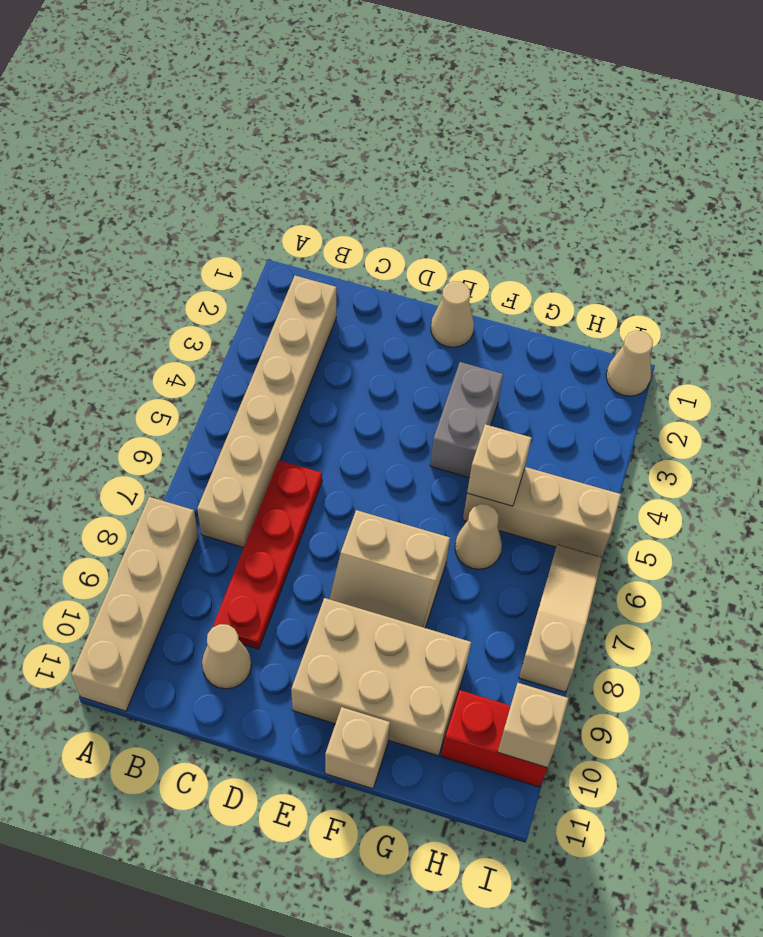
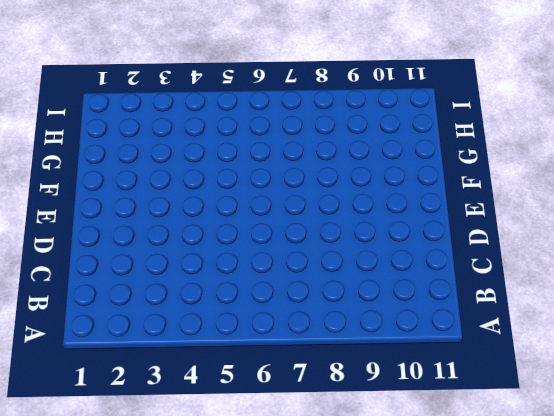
none -> tan 1x4 brick [71,497,199,711]
none -> tan 1x6 brick [197,276,336,547]
none -> red 1x4 plate [212,460,322,649]

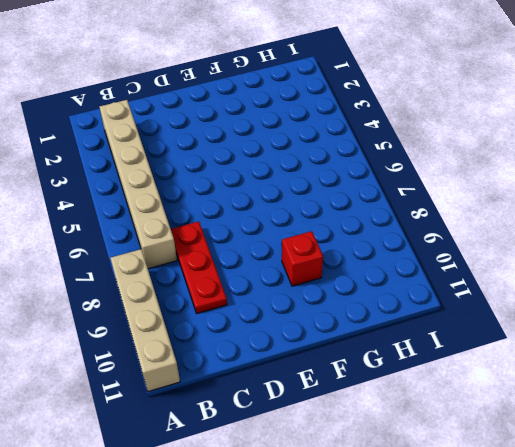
red 1x3 plate [171,221,227,313] -> red 1x4 plate [212,460,322,649]
red 1x1 brick [282,231,323,286] -> tan 2x3 brick [291,598,471,756]
none -> tan 1x1 cone [202,624,251,689]
none -> tan 1x1 cone [431,281,474,347]
none -> tan 2x2 slope [329,510,450,628]

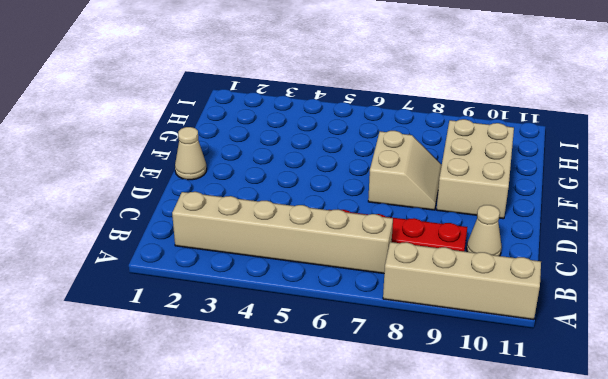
none -> grey 1x2 brick [430,362,503,478]
none -> tan 1x1 brick [325,707,390,789]
none -> tan 1x3 brick [463,467,621,557]

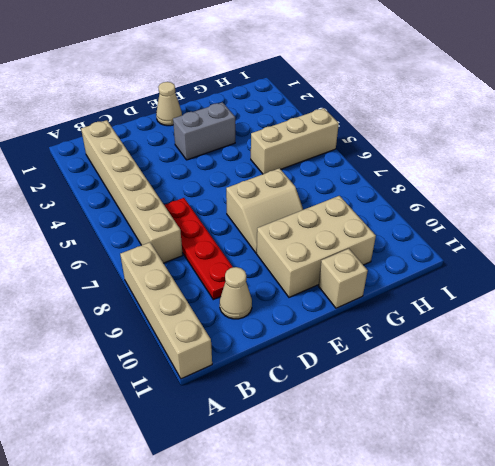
grey 1x2 brick [173,102,235,160] -> grey 1x2 brick turned to [430,362,503,478]
none -> tan 1x1 cone [455,504,502,569]
none -> red 1x2 brick [441,690,547,787]
none -> tan 1x1 cone [606,331,653,396]

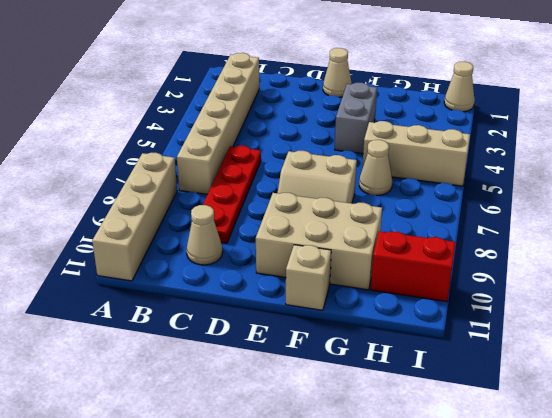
none -> tan 1x3 slope [519,545,602,692]
none -> tan 1x1 brick [467,424,531,506]
none -> tan 1x1 brick [498,683,569,768]

